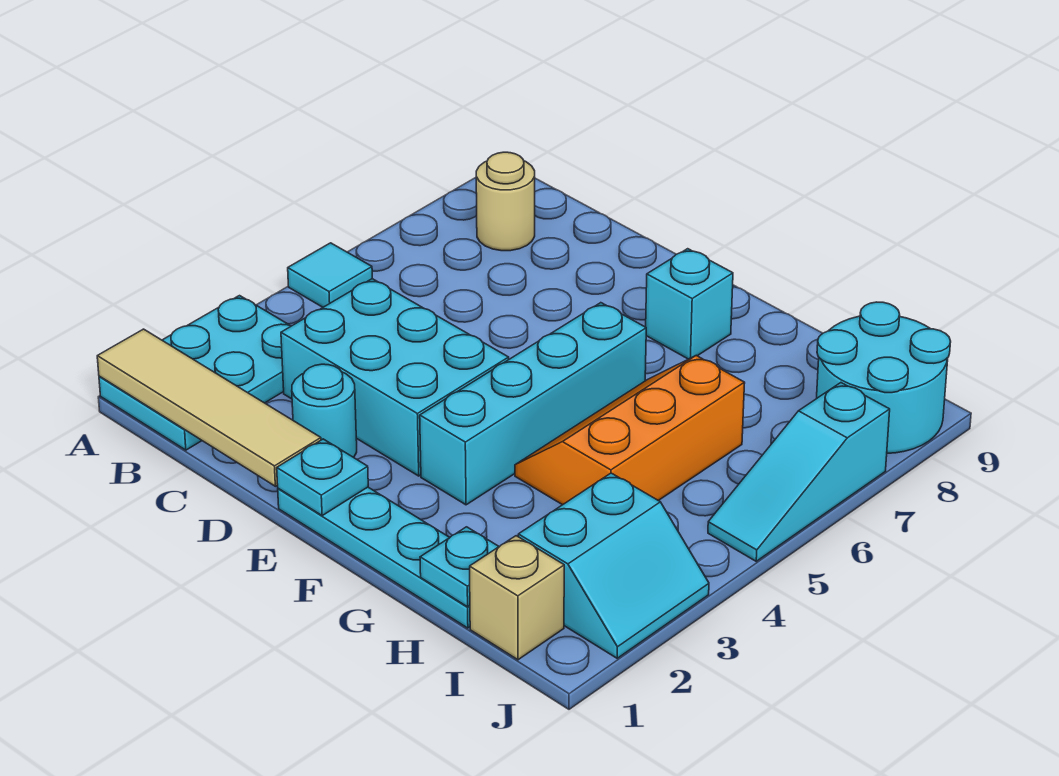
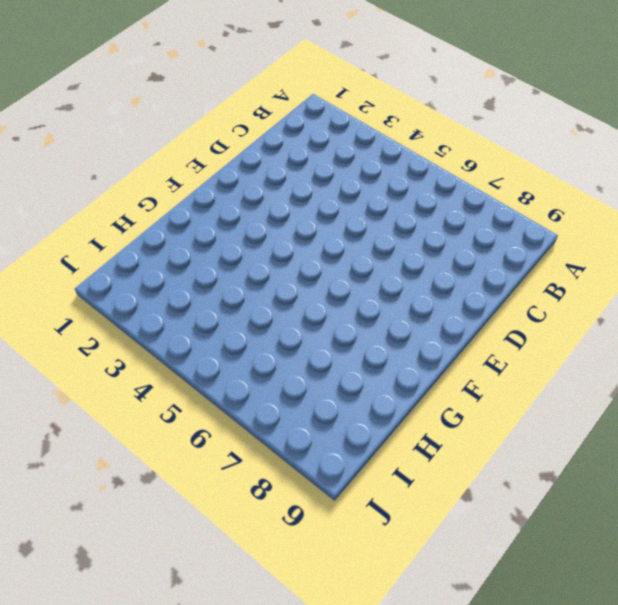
none -> cyan 2x3 plate [99,296,291,450]
none -> cyan 1x1 tile [288,243,372,307]
none -> tan 1x1 round brick [476,152,535,251]

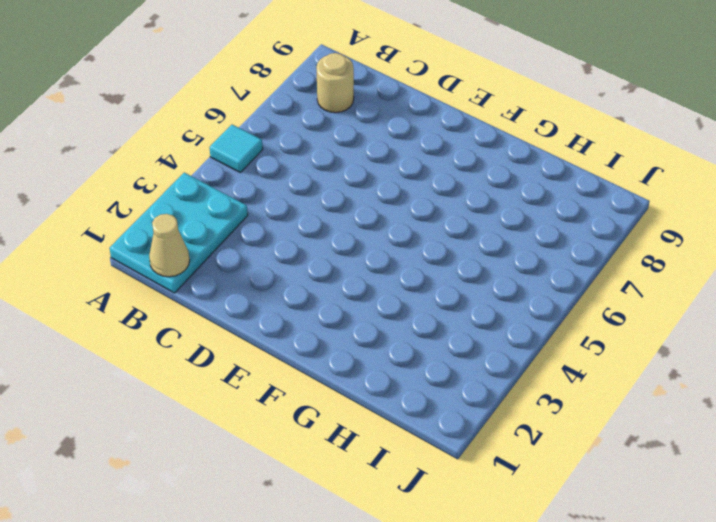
tan 1x1 cone [149,214,190,277] -> tan 1x4 tile [97,329,321,486]
none -> cyan 2x3 brick [281,279,509,476]
none -> cyan 1x1 round brick [292,364,357,457]
none -> cyan 1x4 plate [278,487,470,628]

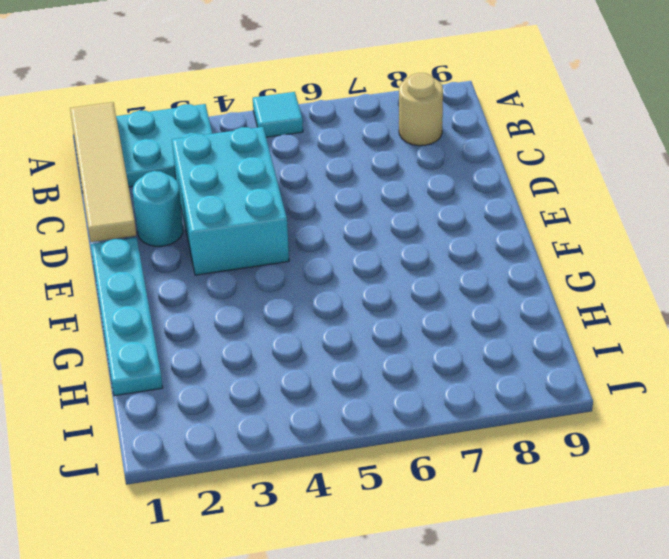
none -> cyan 1x4 brick [420,303,646,505]
none -> cyan 1x1 brick [646,249,733,359]
none -> orange 2x3 slope [515,356,745,505]

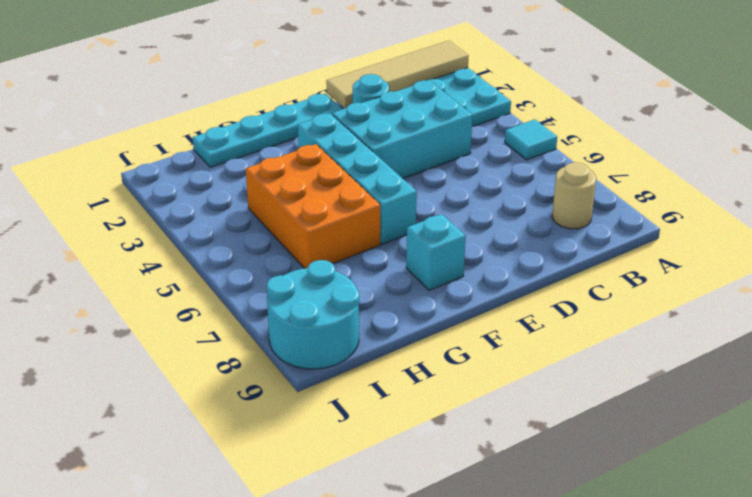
orange 2x3 brick [246,144,380,268] -> orange 2x3 slope [515,356,745,505]
none -> tan 1x1 brick [470,536,564,660]
none -> cyan 2x2 slope [518,473,709,658]
none -> cyan 1x3 slope [708,383,890,561]

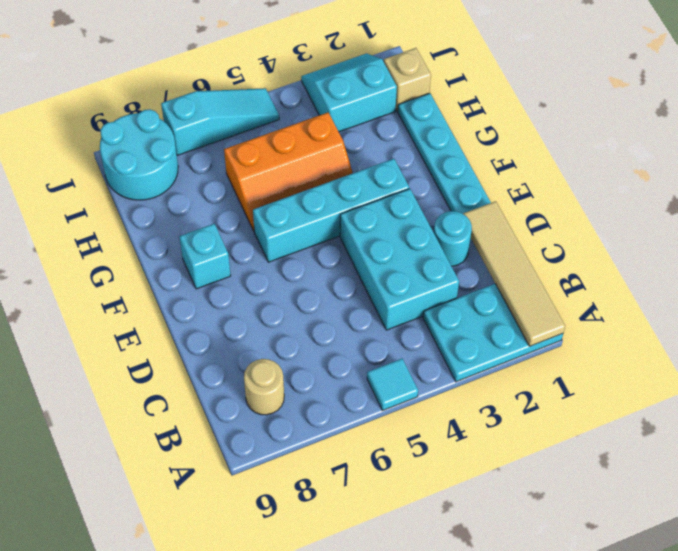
none -> cyan 1x1 plate [277,439,368,516]
none -> cyan 1x1 plate [420,527,499,607]

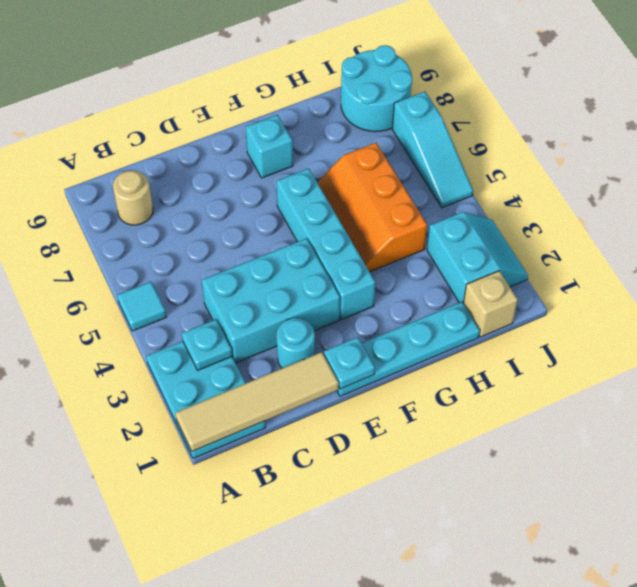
cyan 1x1 plate [182,320,232,371] -> cyan 1x1 plate moved to [420,527,499,607]

